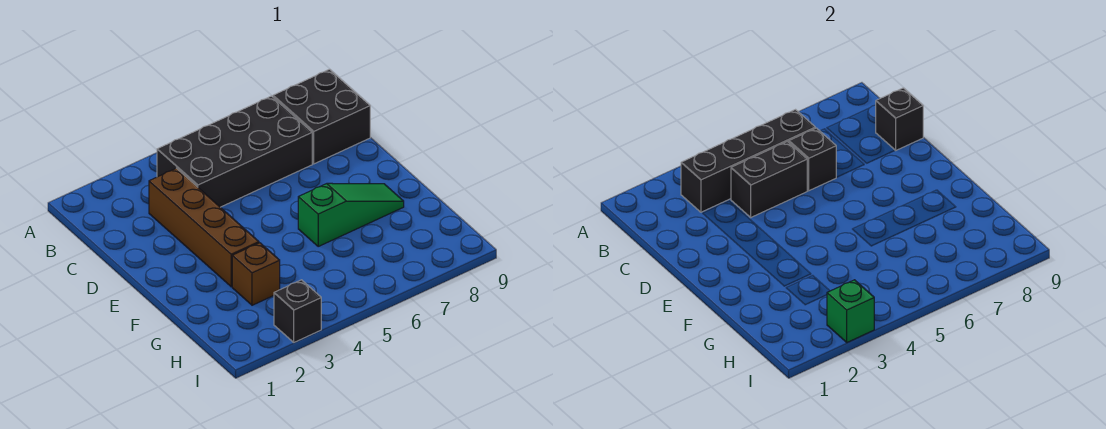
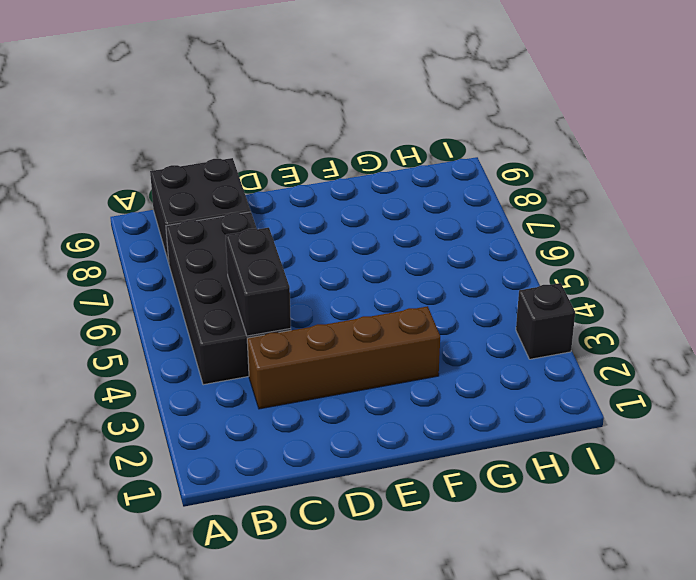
none -> green 1x3 slope [298,183,404,246]
none -> brown 1x1 brick [232,243,280,305]

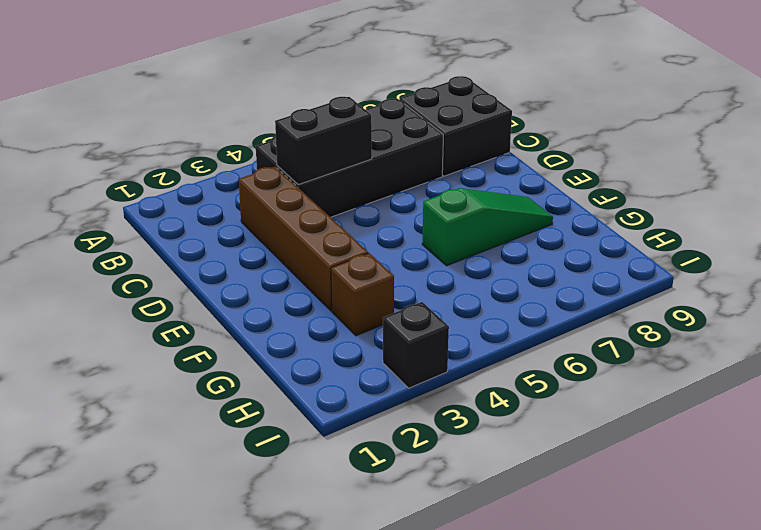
none -> black 1x4 brick [681,110,815,212]
none -> black 1x1 brick [789,128,837,191]

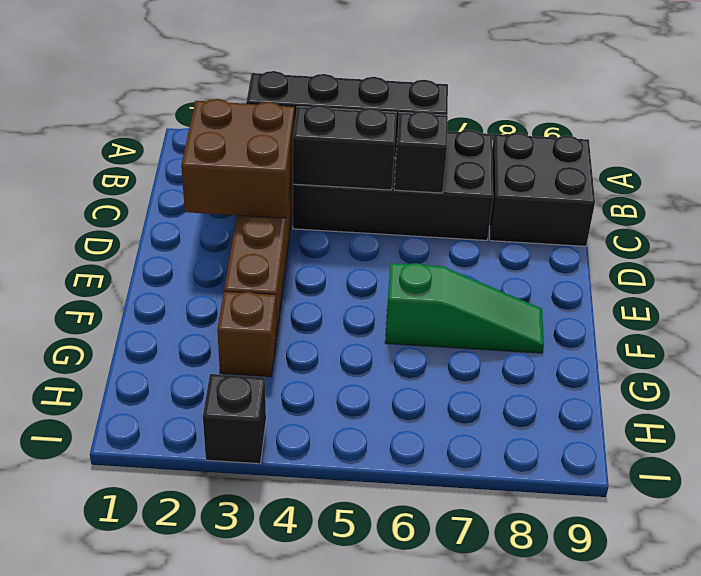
brown 2x2 brick [181,99,295,218] -> none
none -> black 1x1 brick [876,88,923,150]
none -> green 1x1 brick [827,280,874,342]

